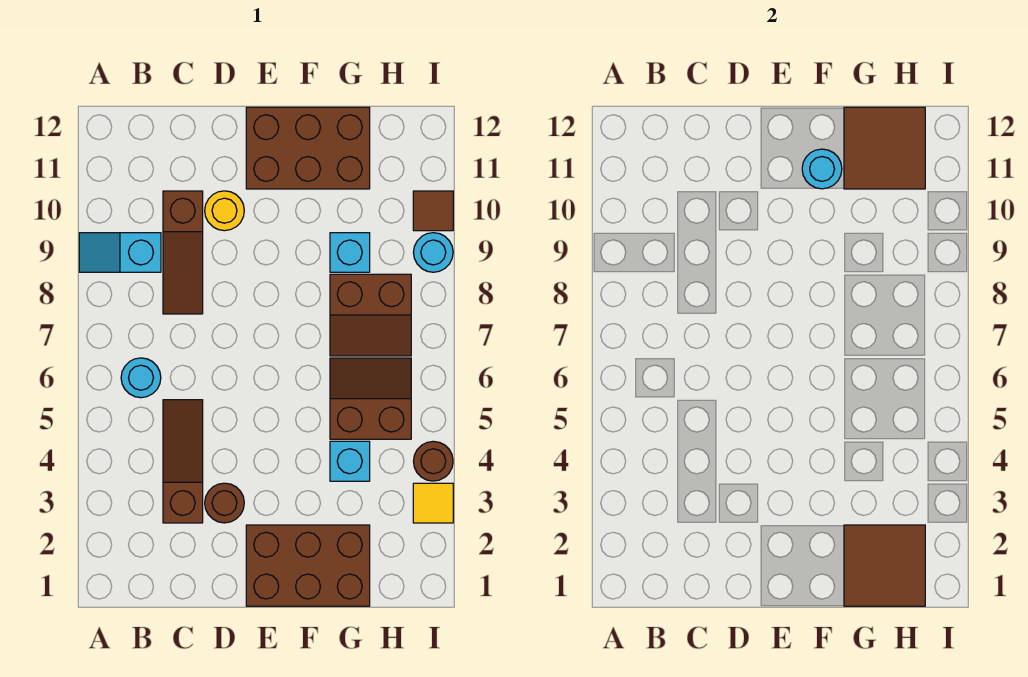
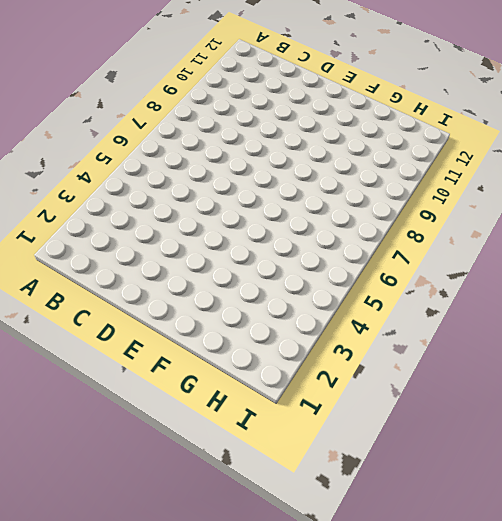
none -> cyan 1x2 slope [79,233,161,272]
none -> cyan 1x1 round brick [121,358,161,398]
none -> brown 1x3 slope [163,400,203,523]

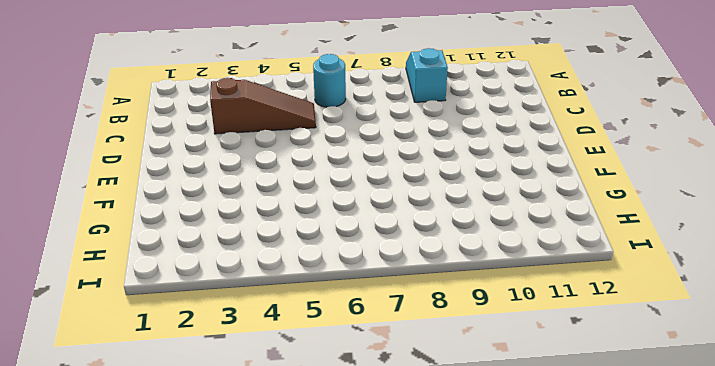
none -> brown 1x3 slope [163,191,203,314]
none -> brown 1x1 round brick [205,483,244,523]
none -> yellow 1x1 round brick [205,191,244,231]

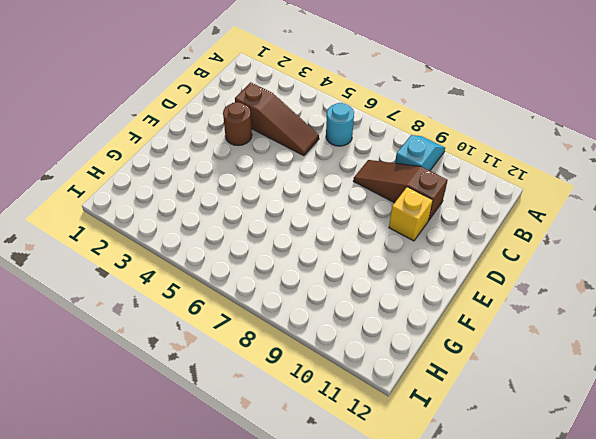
yellow 1x1 brick [389,187,433,241] -> yellow 1x1 round brick [205,191,244,231]
none -> brown 2x3 brick [246,525,370,606]
none -> brown 2x3 brick [246,107,370,189]
none -> cyan 1x1 brick [330,441,370,481]

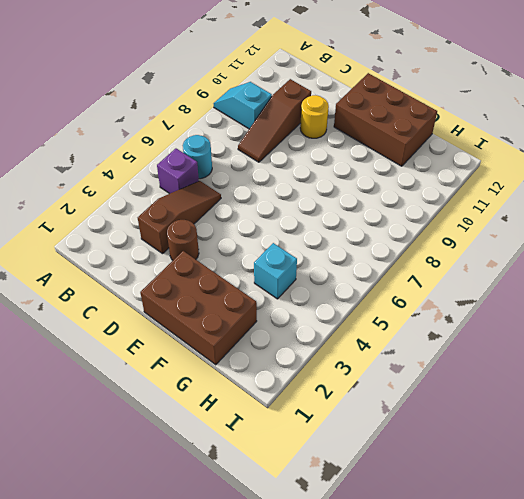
purple 1x1 brick [157,149,199,194] -> none
none -> brown 2x2 slope [330,358,411,439]
none -> brown 2x2 slope [330,274,411,356]
none -> cyan 1x1 brick [330,233,370,272]

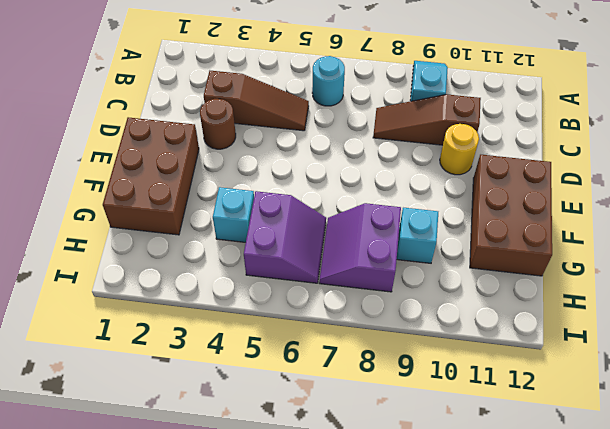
purple 2x2 slope [244,191,326,283] -> brown 2x2 slope [330,358,411,439]
purple 2x2 slope [319,203,401,292] -> brown 2x2 slope [330,274,411,356]
none -> yellow 1x1 tile [413,483,453,523]
none -> brown 1x1 round brick [413,441,453,481]
none -> cyan 1x1 round brick [413,233,453,272]

